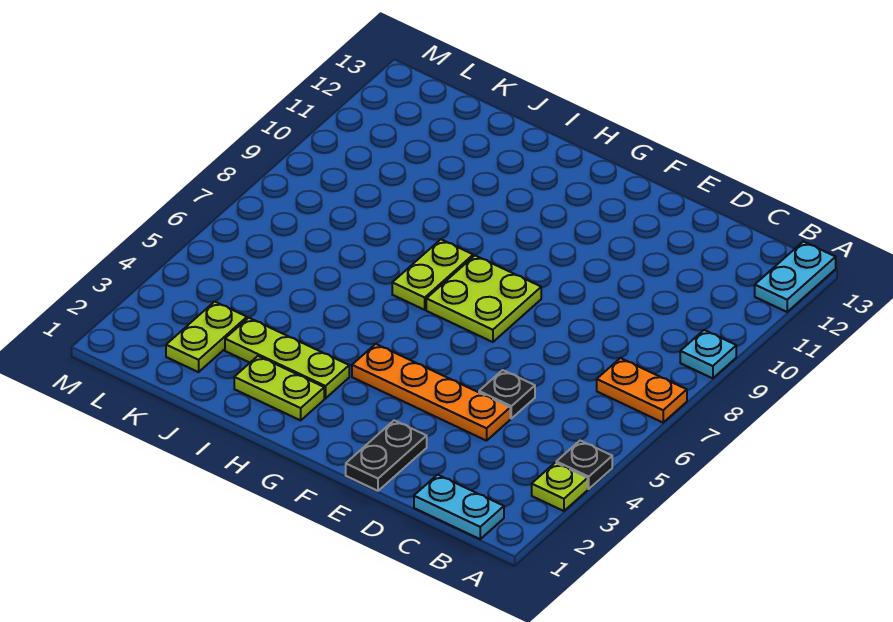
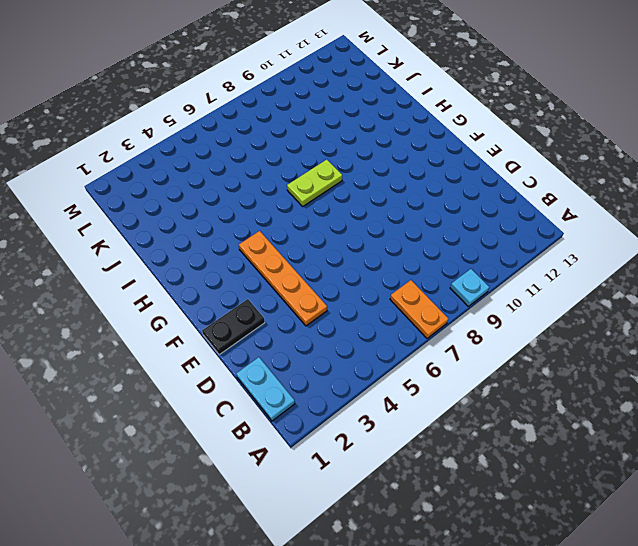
none -> lime 1x1 plate [532,463,588,511]
none -> black 1x1 plate [556,441,612,489]
none -> cyan 1x2 plate [755,241,836,312]

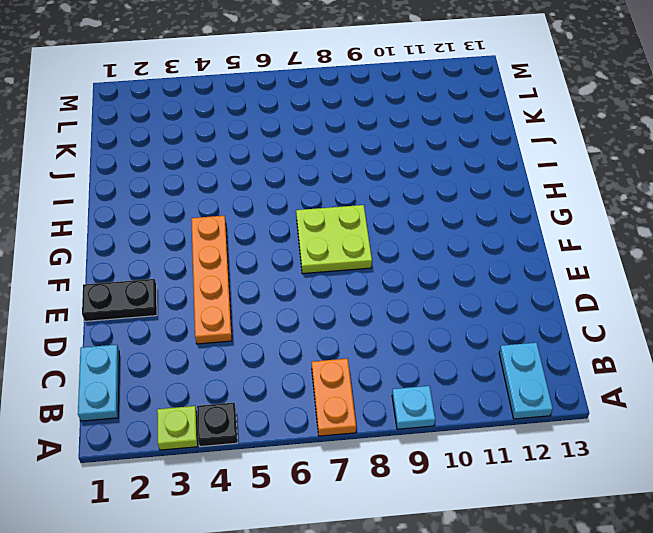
cyan 1x2 plate [499,343,553,419] -> cyan 1x2 plate turned to [755,241,836,312]
none -> black 1x1 plate [479,370,535,418]
none -> lime 1x2 plate [234,356,324,420]
none -> lime 1x3 plate [225,318,349,398]

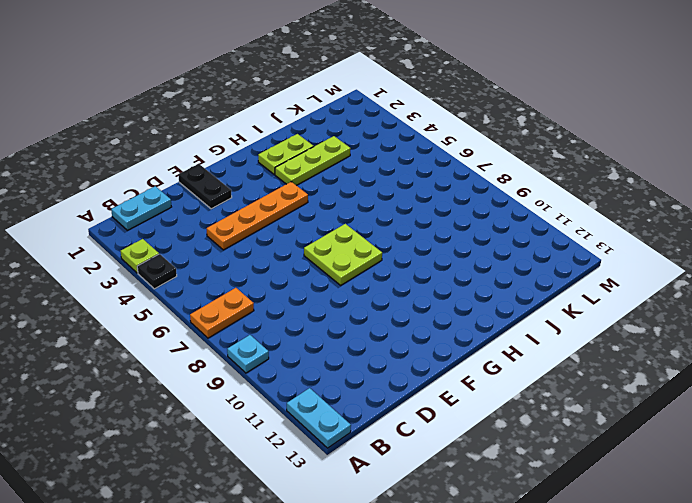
none -> black 1x1 plate [479,370,535,418]
none -> lime 1x2 plate [392,239,473,310]
none -> lime 1x2 plate [166,302,247,372]

